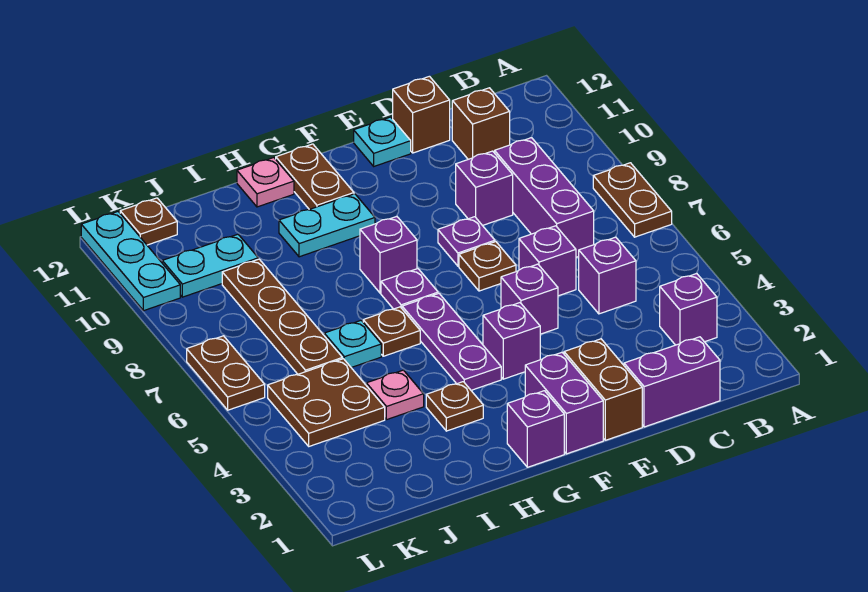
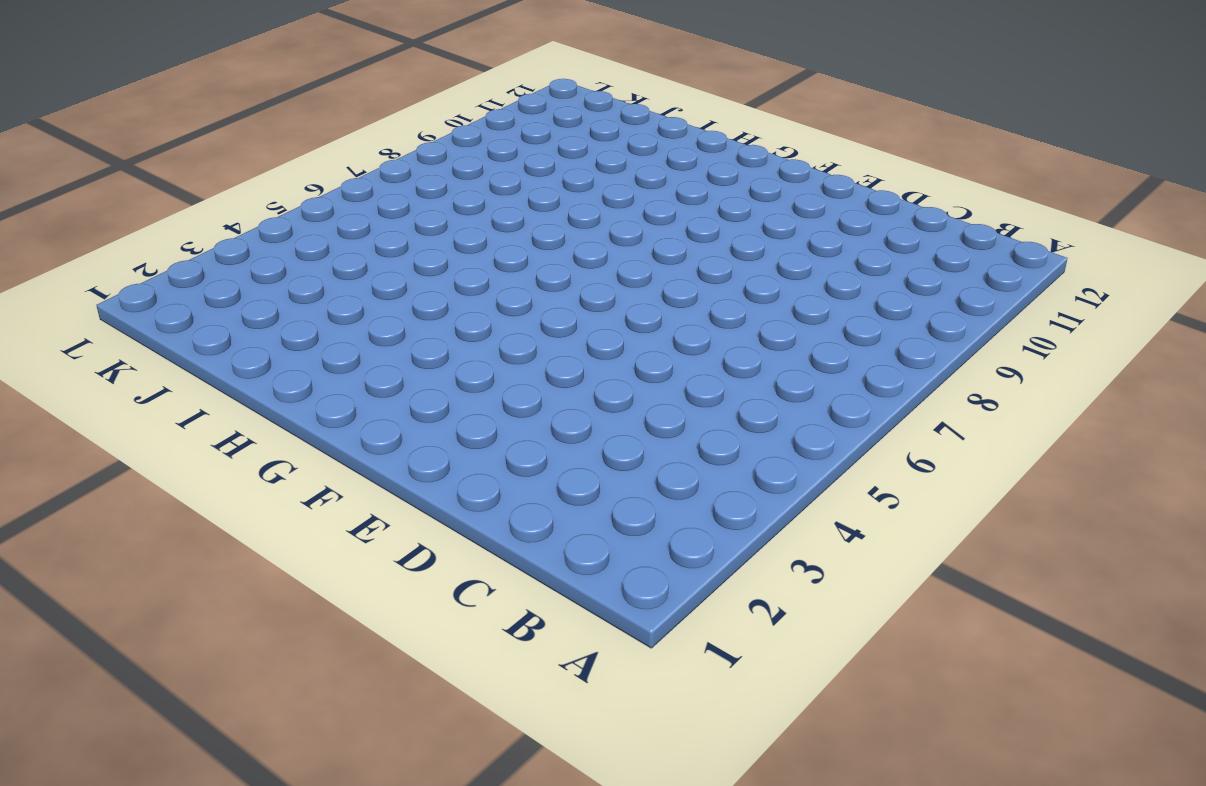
none -> brown 1x2 plate [593,163,672,237]
none -> purple 1x1 brick [660,273,717,345]
none -> purple 1x2 brick [624,337,720,427]
none -> purple 1x1 brick [579,237,636,314]

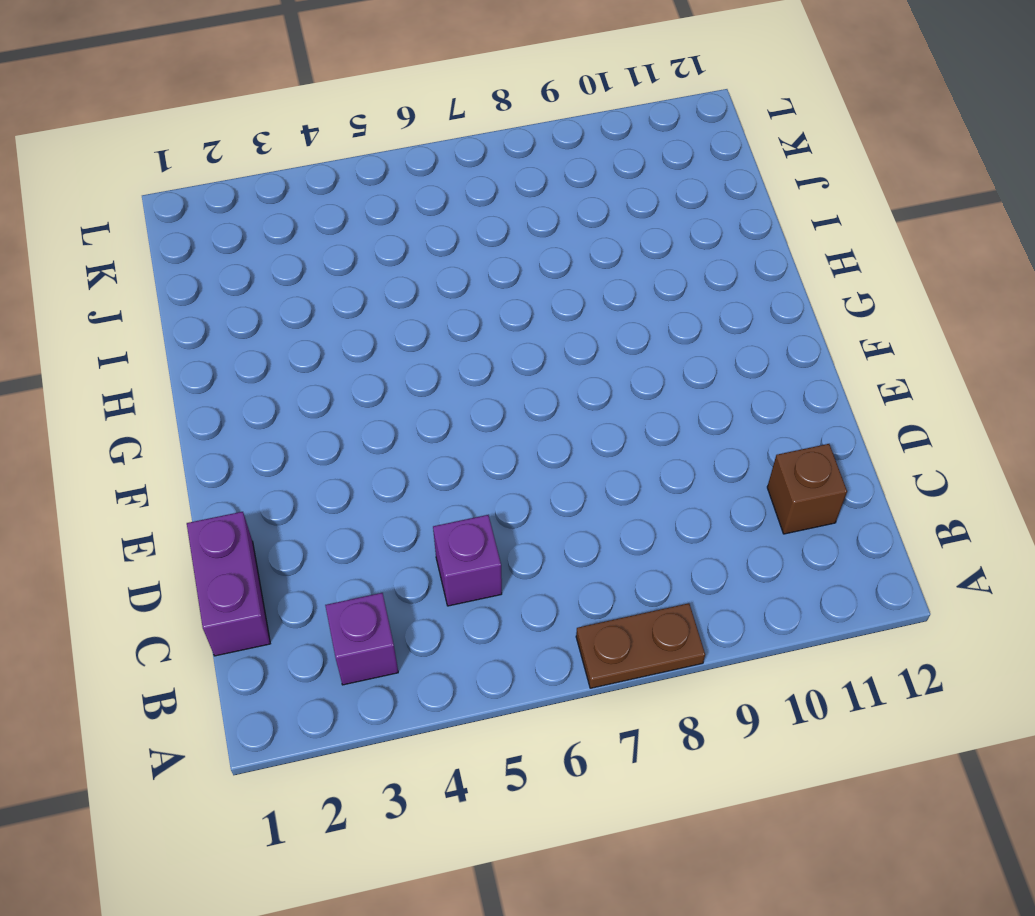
none -> purple 1x3 brick [495,138,594,257]
none -> purple 1x1 brick [519,226,576,296]
none -> purple 1x1 brick [456,151,513,226]
none -> brown 1x1 brick [393,76,450,153]

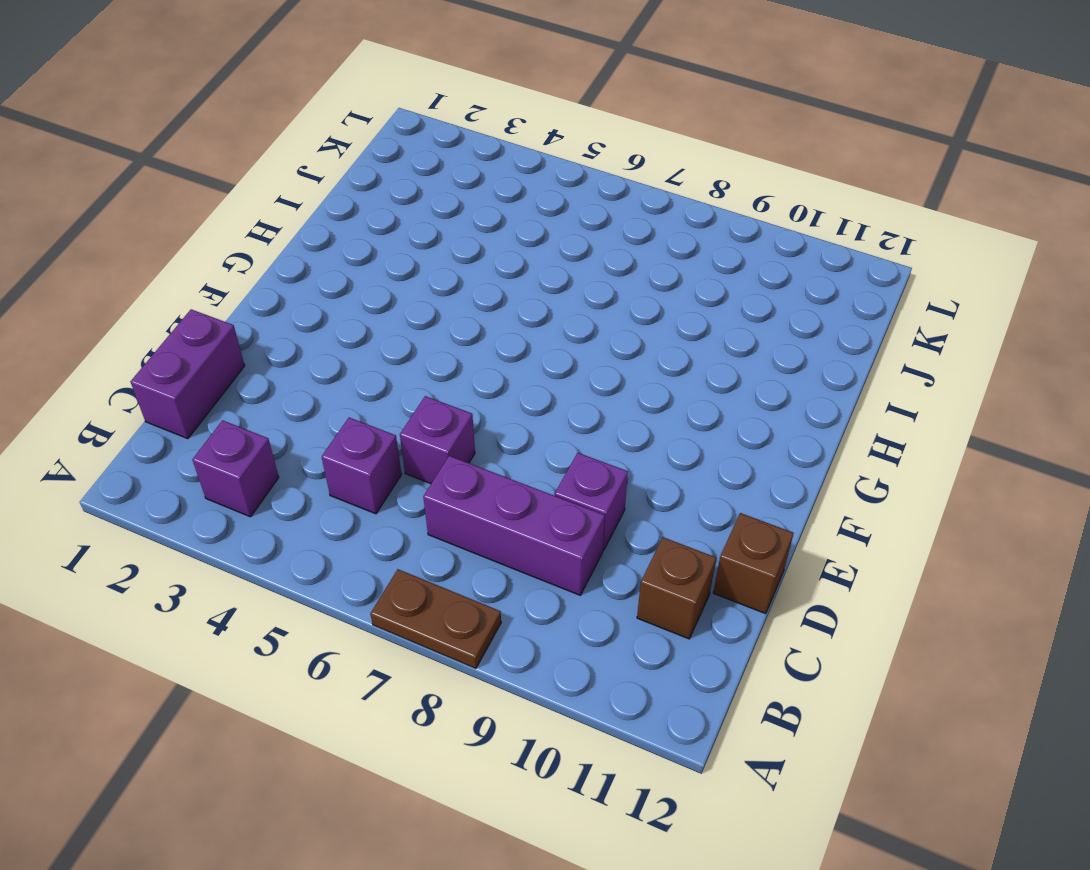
none -> brown 1x2 brick [564,339,642,440]
none -> purple 1x1 brick [501,264,558,334]
none -> brown 1x1 plate [459,242,516,291]
none -> purple 1x1 plate [438,217,495,266]

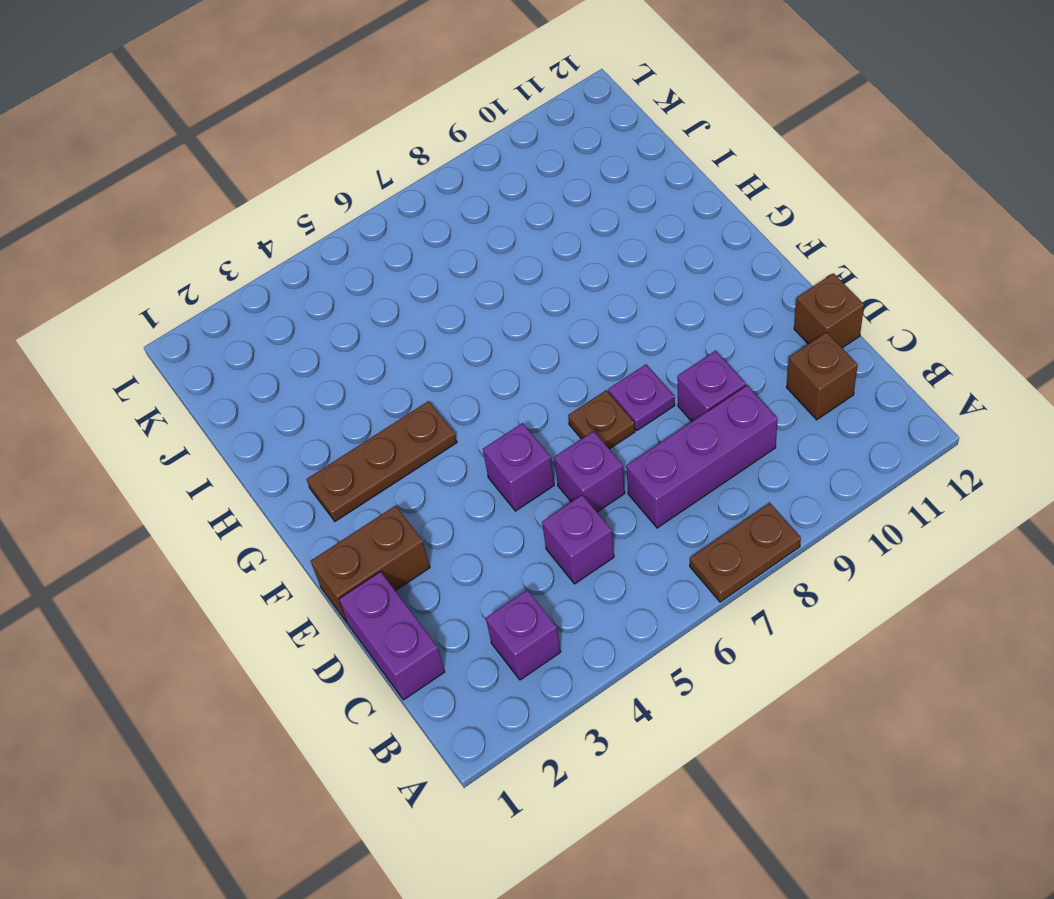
brown 1x3 plate [307,401,457,521] -> purple 1x3 plate [402,294,501,390]
none -> cyan 1x1 plate [354,117,411,166]
none -> purple 1x2 brick [525,352,603,454]
none -> purple 1x1 brick [483,303,540,379]
none -> purple 1x1 brick [507,391,564,467]

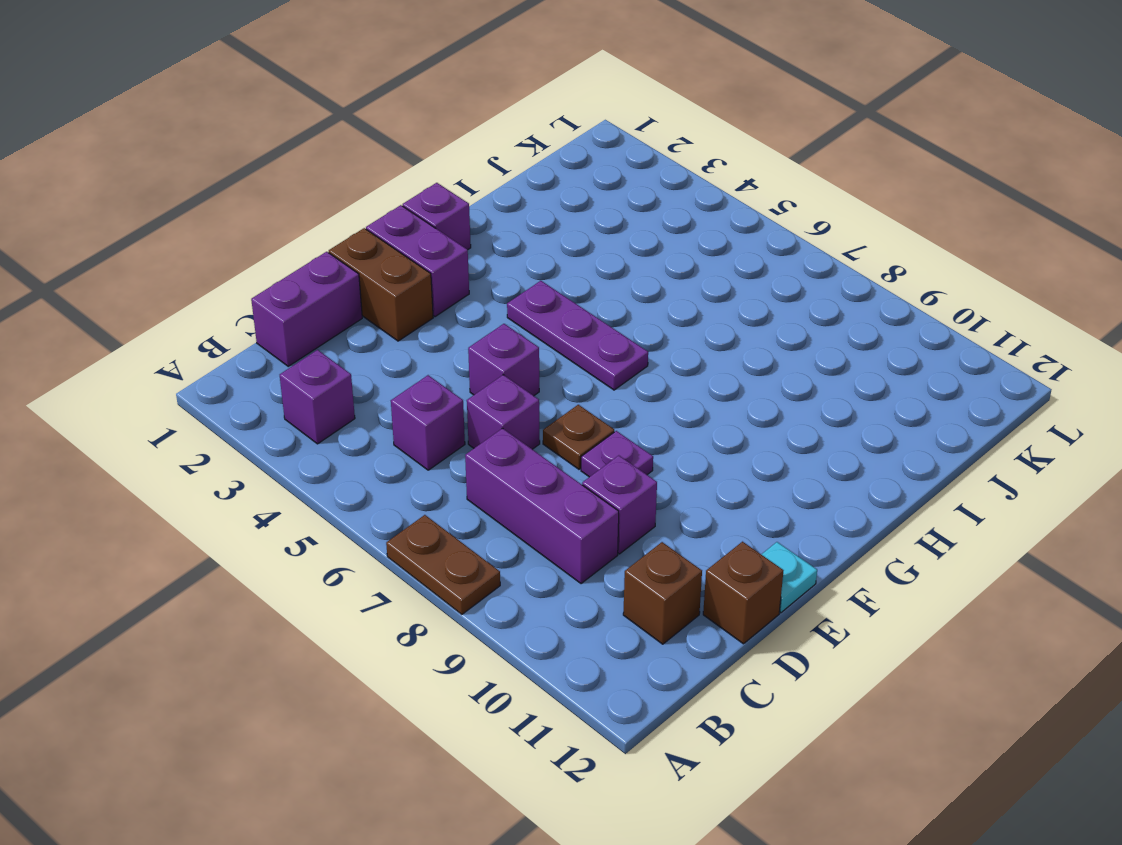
none -> purple 1x1 brick [483,303,540,379]
none -> purple 1x1 plate [381,269,438,309]
none -> purple 1x1 brick [360,216,417,293]
none -> cyan 1x2 plate [279,194,375,257]

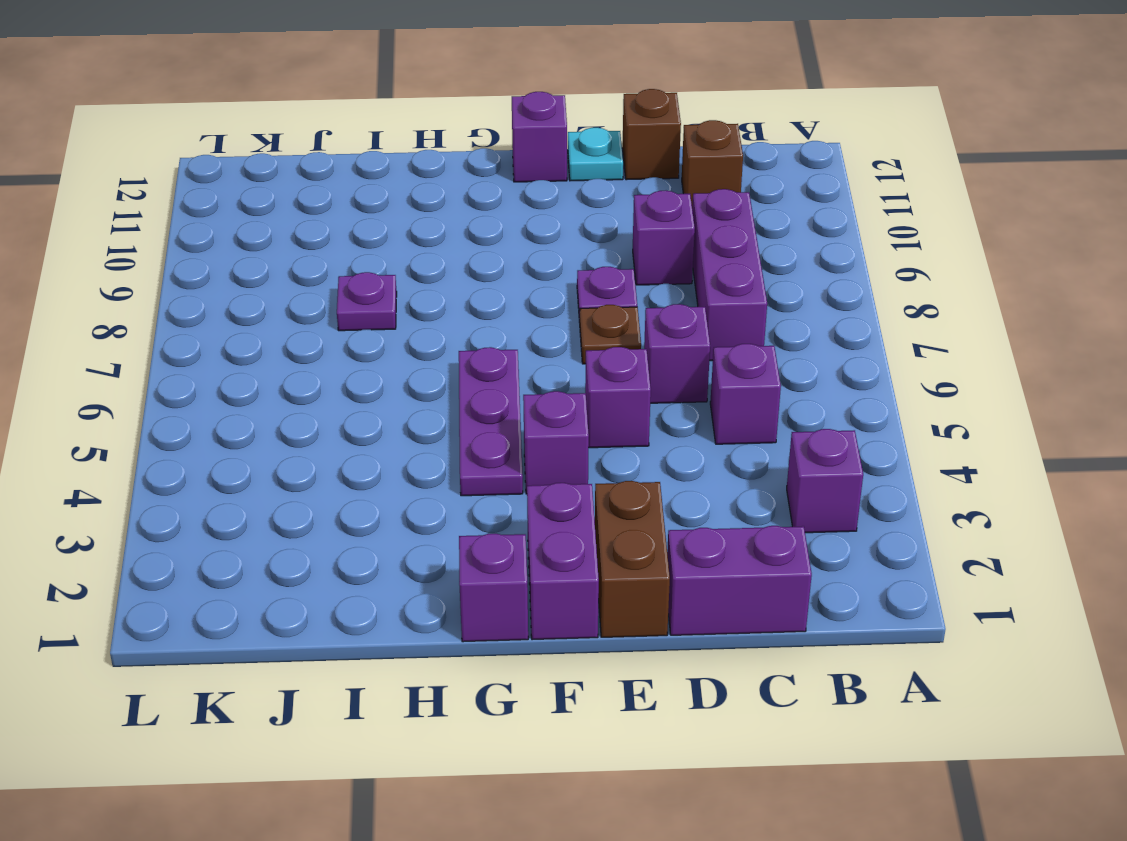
purple 1x1 brick [512,92,567,182] -> purple 1x1 brick moved to [360,216,417,293]
purple 1x1 plate [337,272,397,331] -> purple 1x1 plate moved to [381,269,438,309]
none -> brown 1x2 plate [593,163,672,237]
none -> cyan 1x2 plate [279,194,375,257]
none -> brown 1x2 plate [276,144,354,209]
none -> brown 1x1 plate [426,382,483,431]

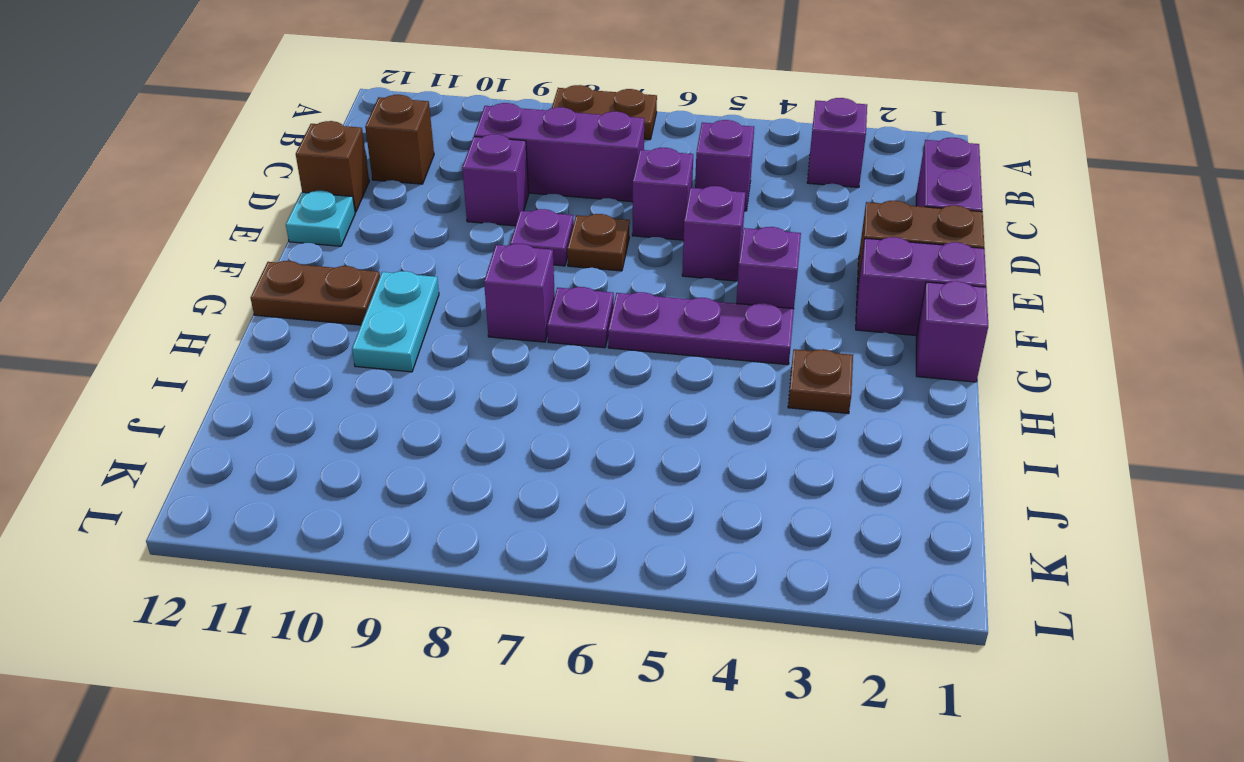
none -> brown 1x1 plate [363,307,420,356]
none -> pink 1x1 plate [237,158,294,207]
none -> pink 1x1 plate [366,370,424,420]
none -> cyan 1x1 plate [324,320,381,368]

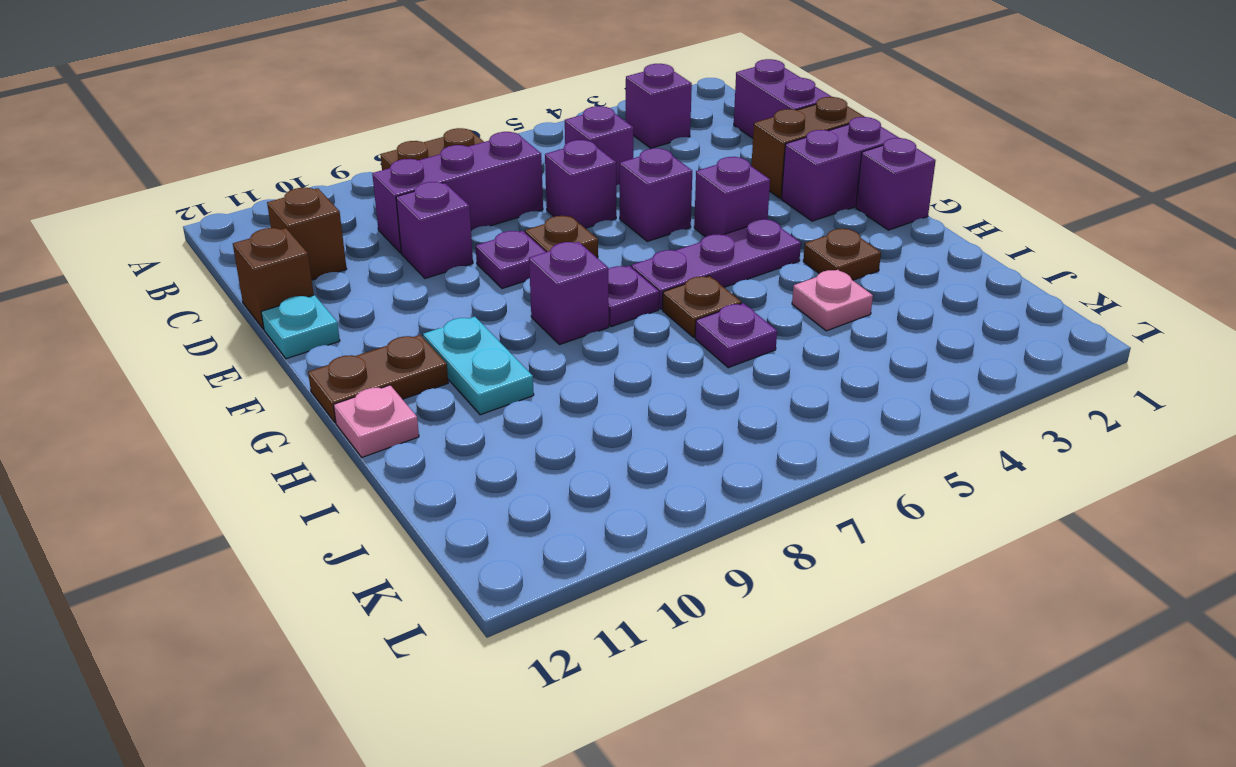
purple 1x1 plate [695,303,777,368] -> cyan 1x1 plate [324,320,381,368]
none -> brown 2x2 plate [268,359,385,446]
none -> brown 1x4 plate [222,259,342,374]
none -> cyan 1x2 plate [162,234,258,297]
none -> brown 1x1 plate [120,198,177,245]

